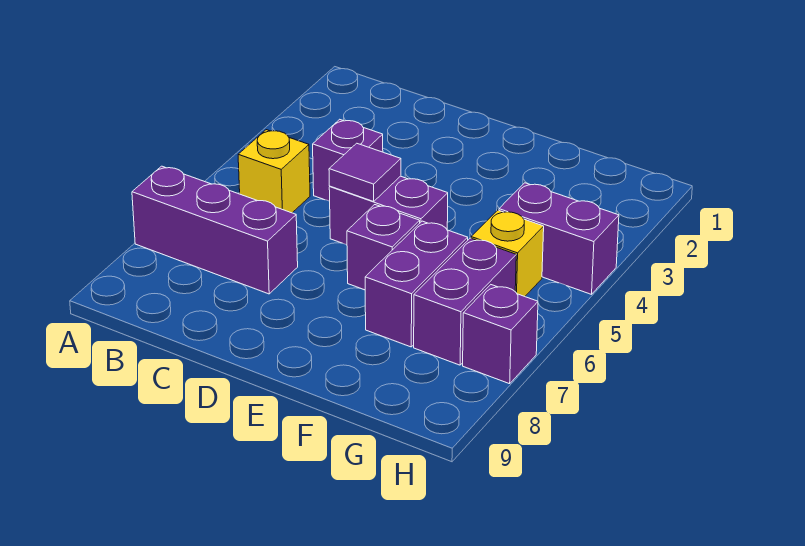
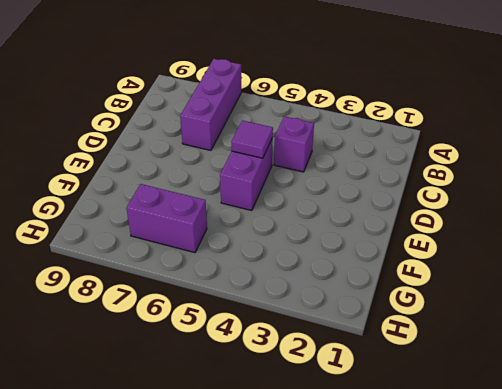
none -> yellow 1x1 brick [238,130,310,213]
none -> purple 1x1 brick [347,205,420,290]

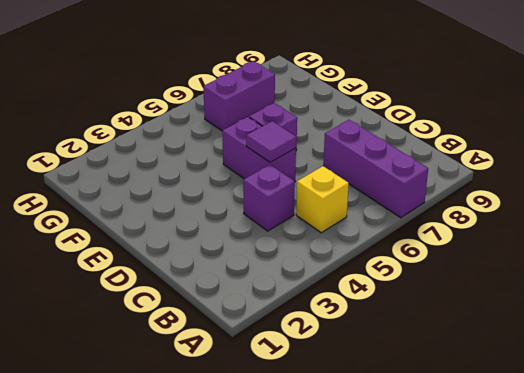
none -> purple 1x2 brick [365,221,468,347]
none -> purple 1x2 brick [499,183,619,294]

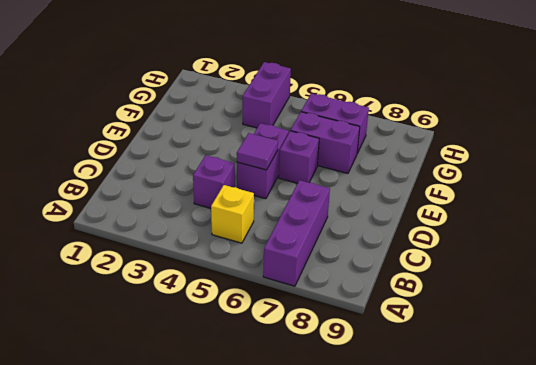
none -> yellow 1x1 brick [471,210,544,296]
none -> purple 1x1 brick [463,285,538,384]

